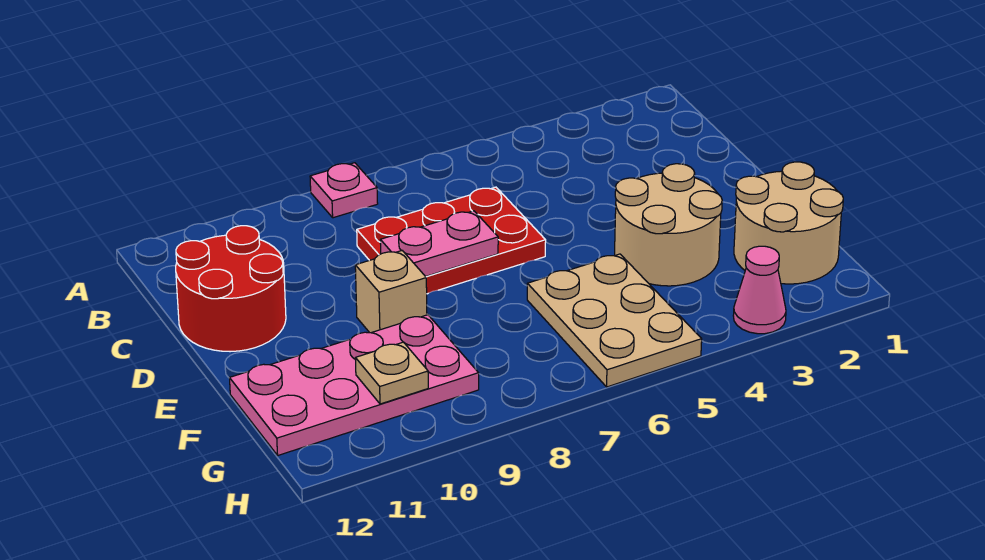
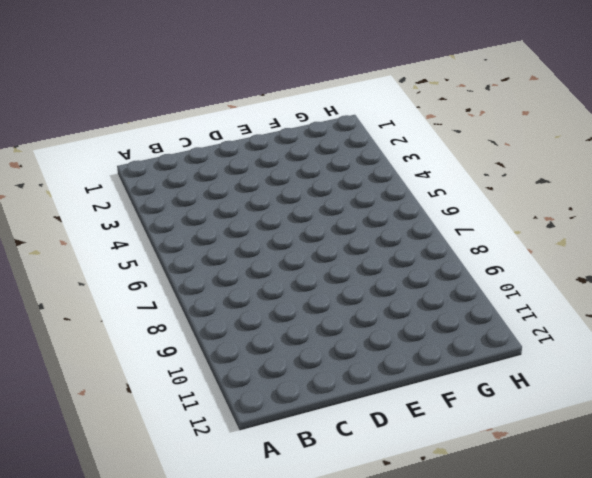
none -> pink 1x1 plate [310,163,378,218]
none -> red 2x3 plate [357,187,546,294]

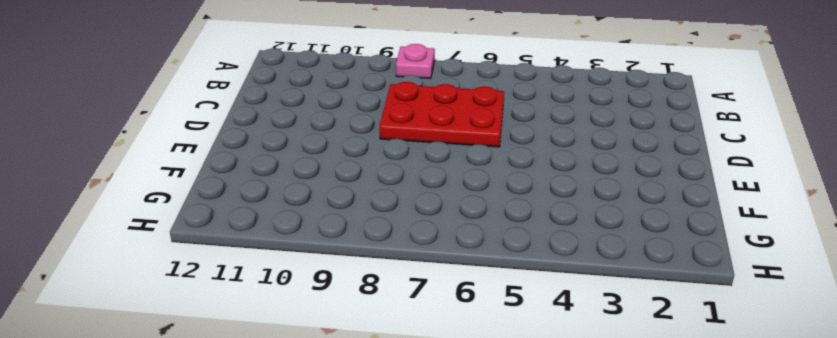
none -> red 2x2 round brick [176,226,286,352]
none -> tan 2x2 round brick [614,164,722,286]

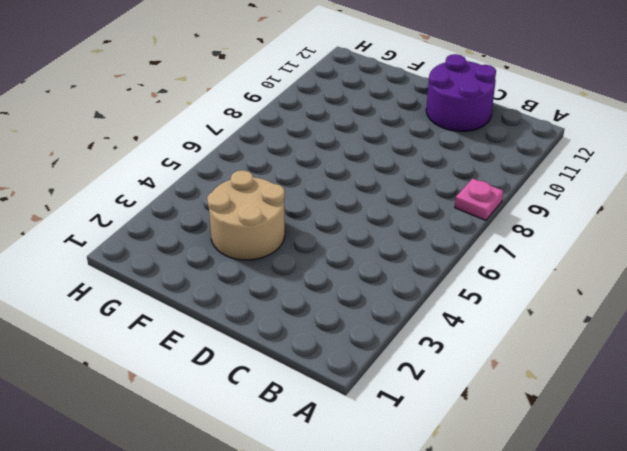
purple 2x2 round brick [426,54,496,131] -> red 2x2 round brick [176,226,286,352]
none -> red 2x3 plate [357,187,546,294]
none -> tan 1x1 brick [355,251,427,333]

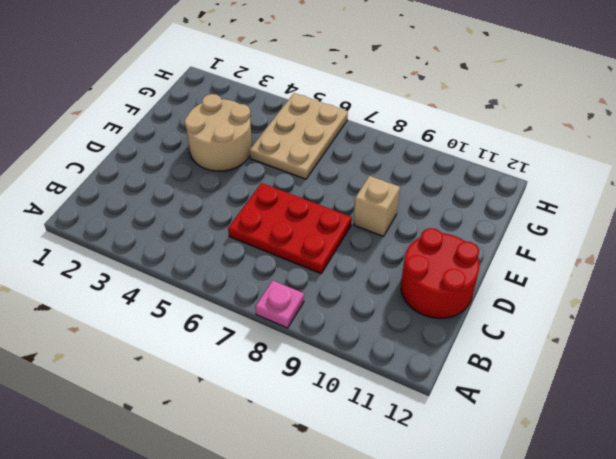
none -> tan 2x2 round brick [734,162,843,284]
none -> pink 2x4 plate [230,315,479,455]

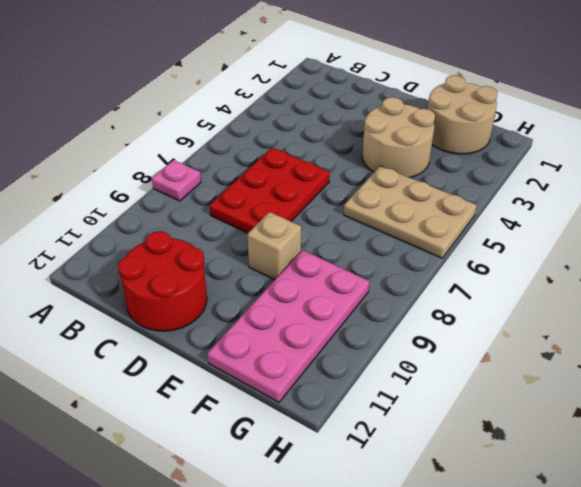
none -> pink 1x1 cone [733,246,786,334]
none -> pink 1x2 plate [380,211,498,277]

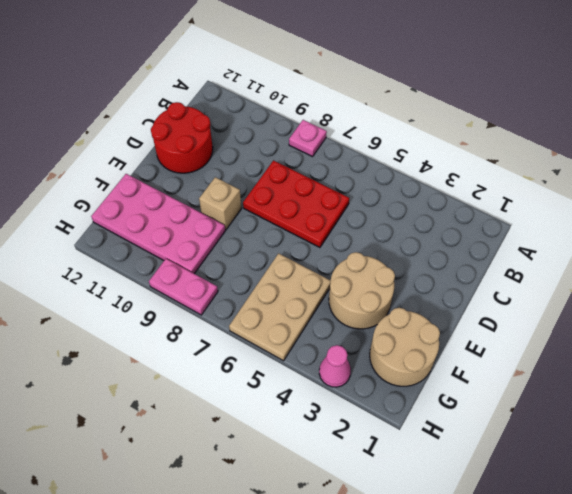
pink 1x2 plate [149,259,218,315] -> pink 1x2 plate moved to [380,211,498,277]
none -> tan 1x1 plate [355,342,428,404]

